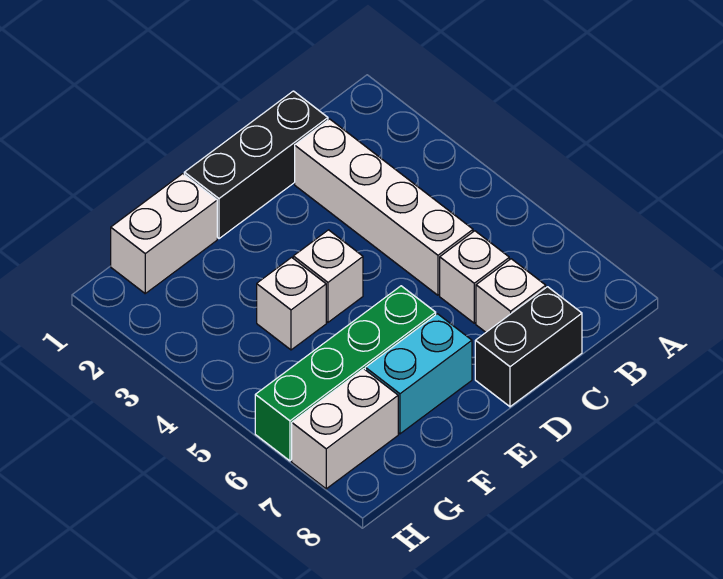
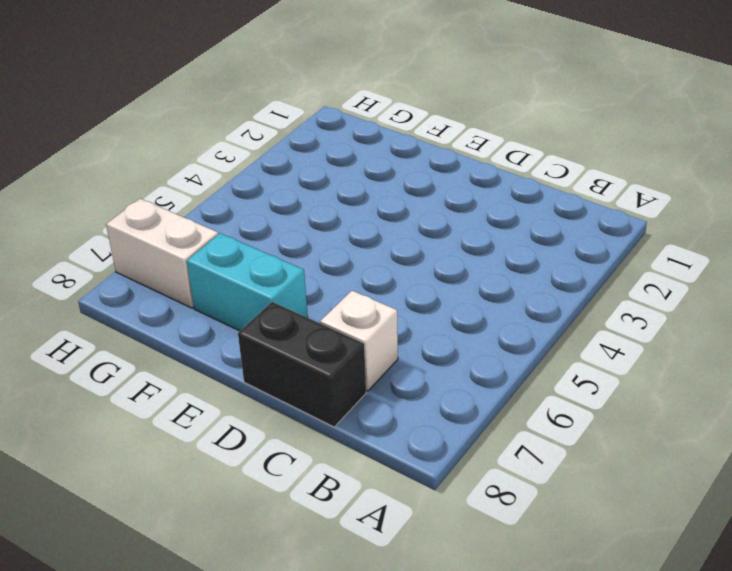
none -> black 1x3 brick [184,91,328,239]
none -> white 1x4 brick [295,119,473,295]

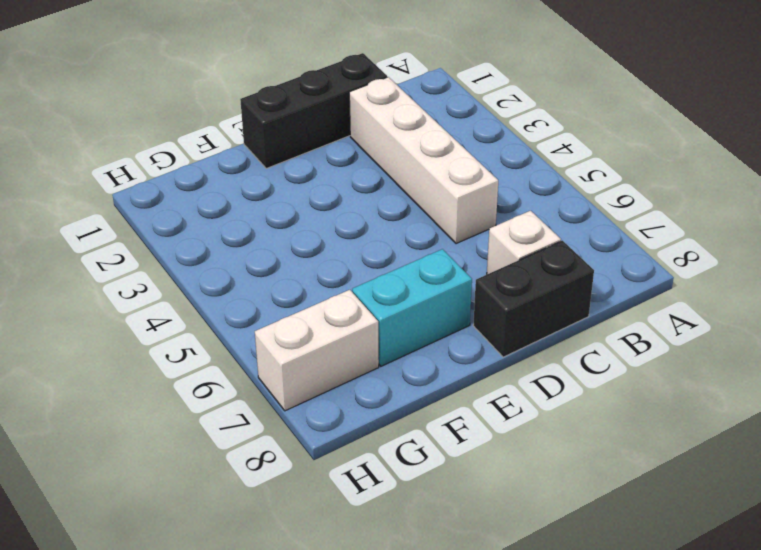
none -> white 1x1 brick [440,231,509,323]
none -> white 1x1 brick [293,230,363,322]

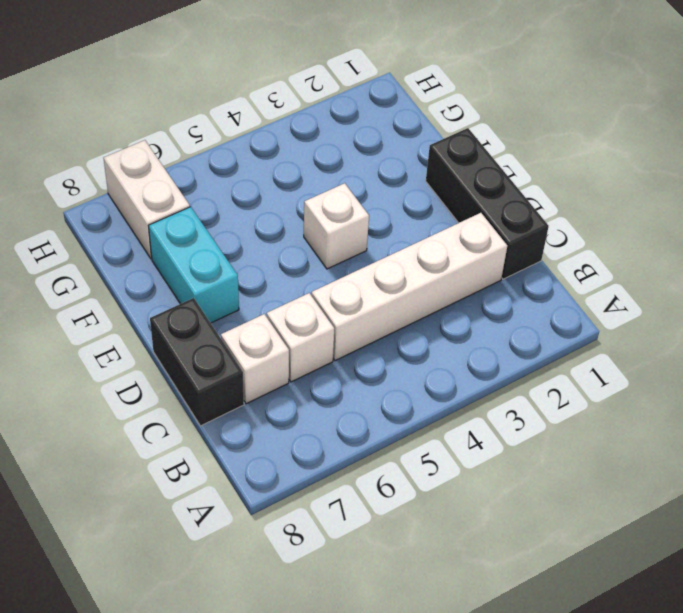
none -> green 1x4 brick [255,286,436,461]
none -> white 1x2 brick [111,174,217,293]

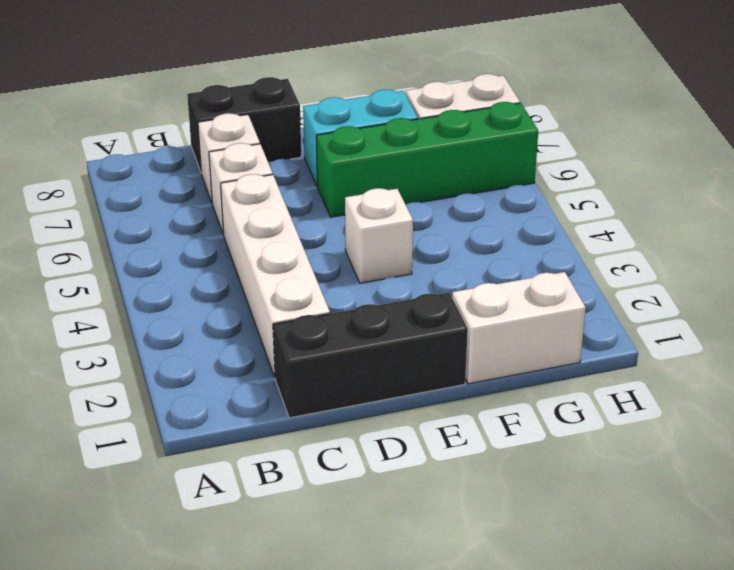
none -> white 1x1 brick [257,257,326,350]

